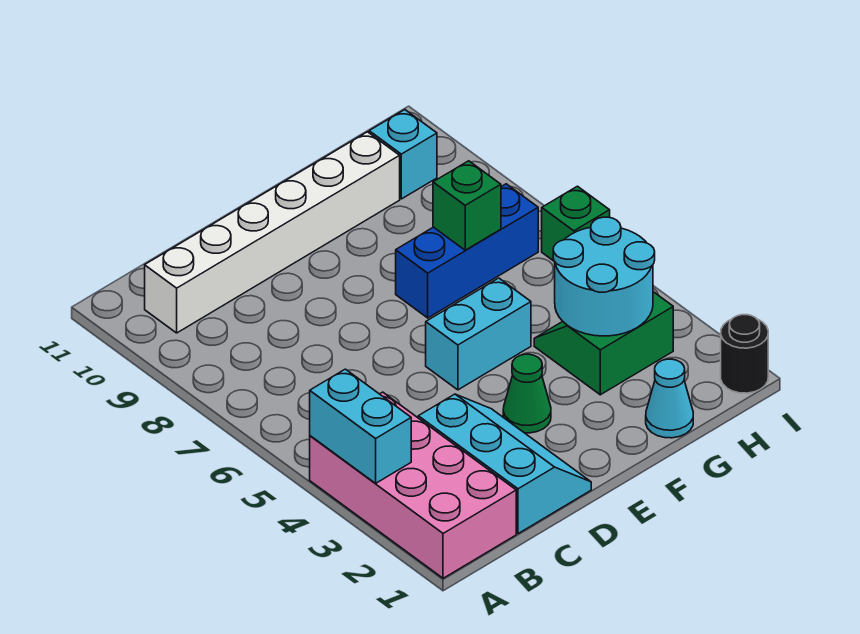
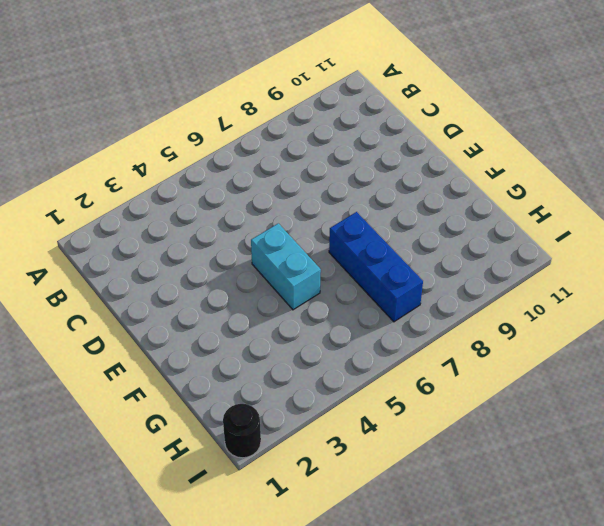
none -> pink 2x4 brick [310,392,516,578]
none -> white 1x6 brick [145,132,400,333]
none -> cyan 2x3 slope [418,394,591,534]

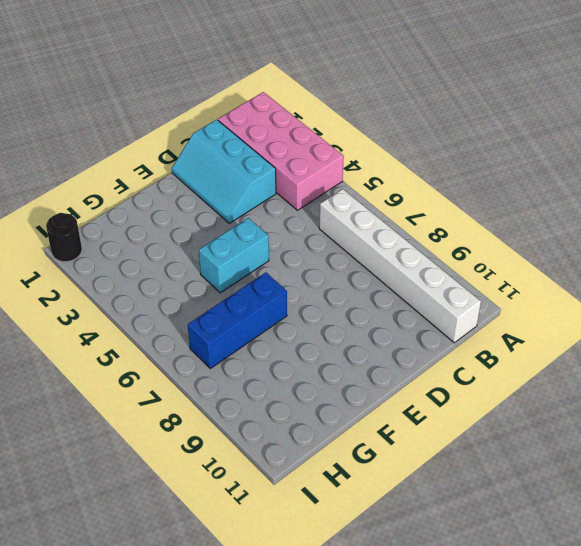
white 1x6 brick [319,189,481,343] -> white 1x6 brick turned to [145,132,400,333]
none -> green 1x1 cone [503,354,551,433]
none -> cyan 1x1 cone [646,359,693,438]
none -> green 2x2 slope [534,292,673,395]

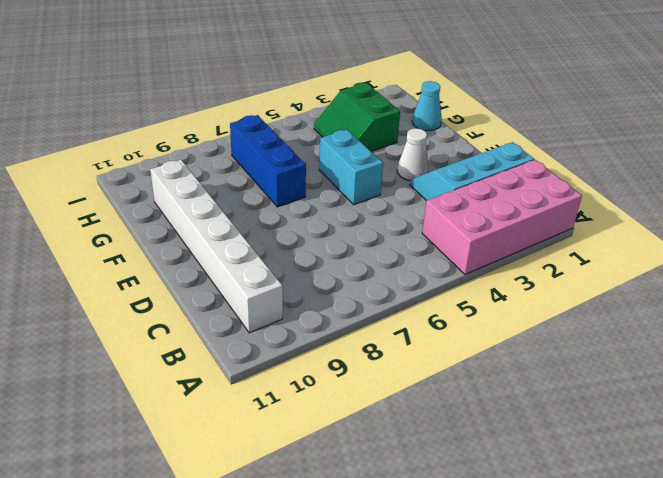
white 1x1 cone [397,128,429,181] -> green 1x1 cone [503,354,551,433]
none -> cyan 1x1 brick [369,110,437,199]
none -> black 1x1 round brick [721,315,768,393]
none -> green 1x1 brick [542,186,610,261]

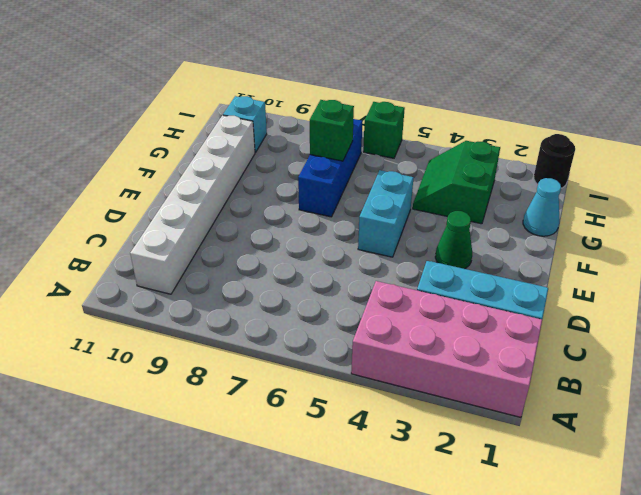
none -> cyan 1x2 brick [310,369,411,483]
none -> cyan 2x2 round brick [553,217,655,336]

